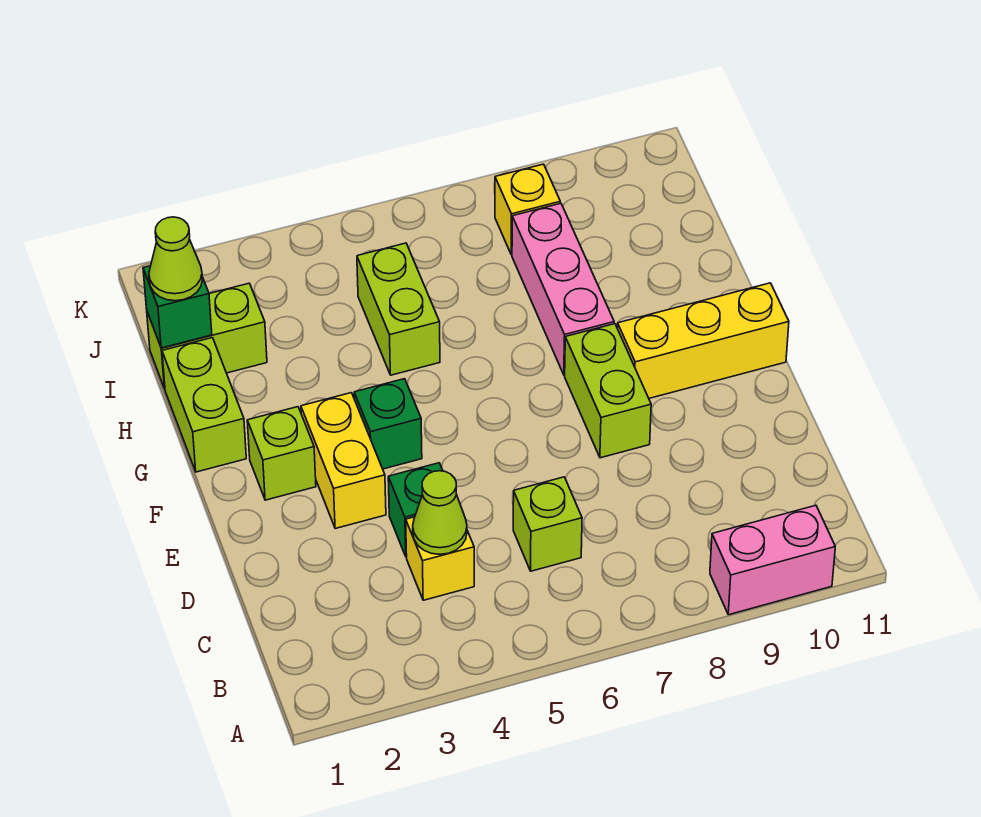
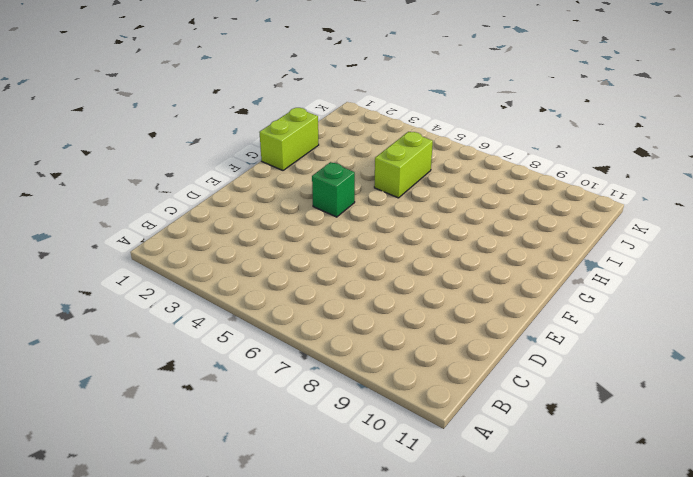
none -> pink 1x2 brick [710,505,835,615]
none -> yellow 1x1 brick [406,517,474,600]
none -> lime 1x1 brick [513,477,582,571]

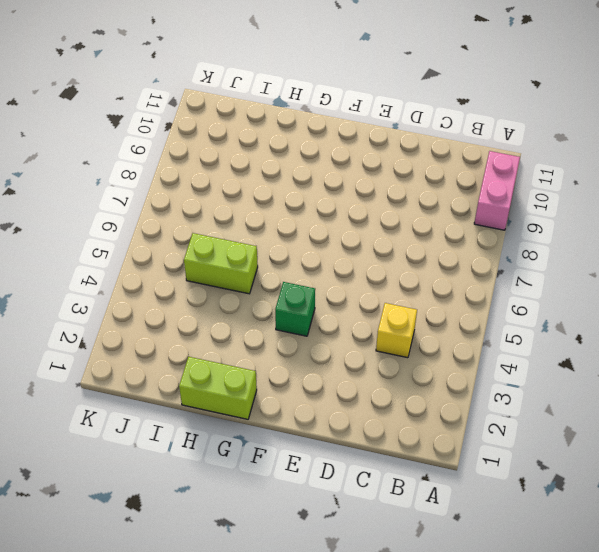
none -> lime 1x1 brick [513,477,582,571]
none -> green 1x1 brick [388,463,443,557]
none -> yellow 1x2 brick [301,393,386,528]

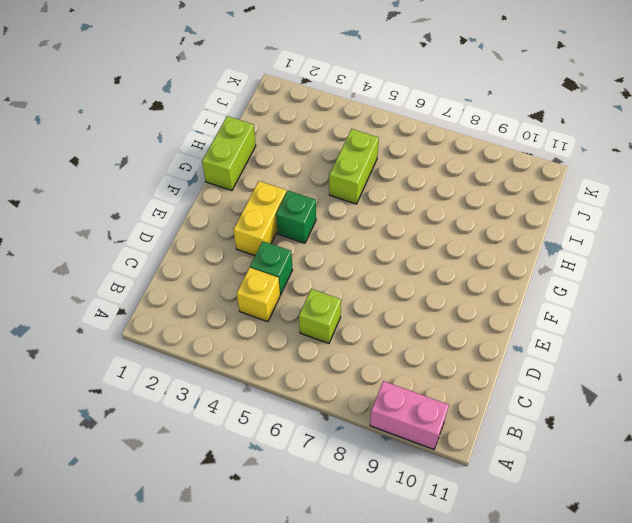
none -> lime 1x2 brick [565,324,651,458]
none -> lime 1x1 brick [247,407,316,500]
none -> yellow 1x3 brick [617,283,789,398]

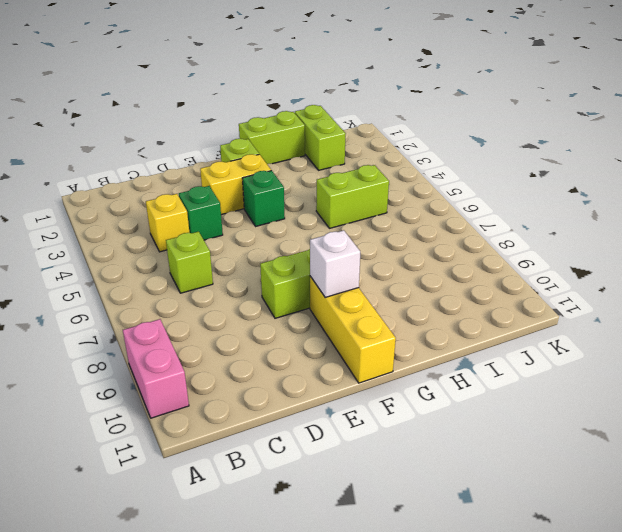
white 1x1 brick [310,230,360,297] -> none
none -> pink 1x3 brick [512,203,614,375]
none -> yellow 1x1 brick [495,164,560,255]
none -> lime 1x1 cone [413,471,467,554]

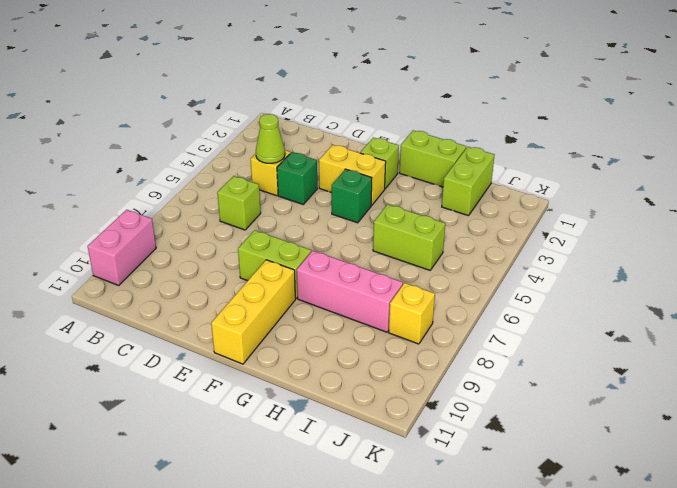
none -> green 1x1 brick [143,266,212,348]
none -> lime 1x1 cone [149,217,203,301]

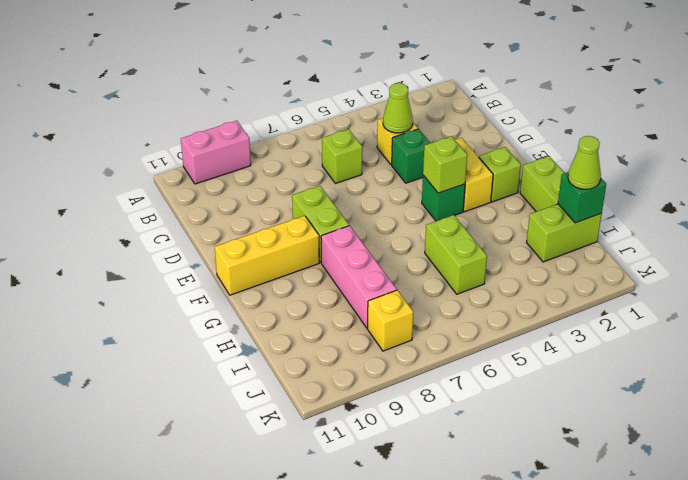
lime 1x1 brick [423,136,467,193] -> none

